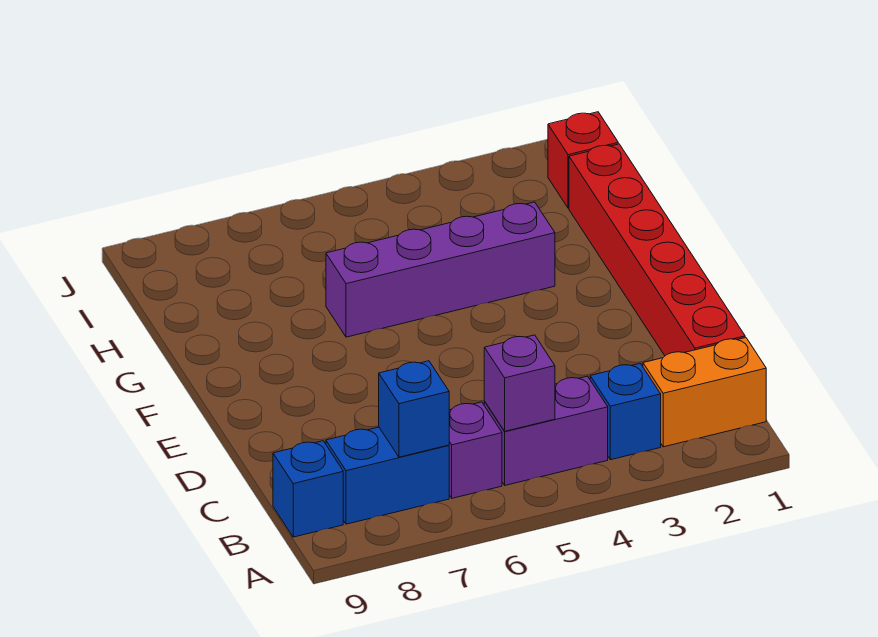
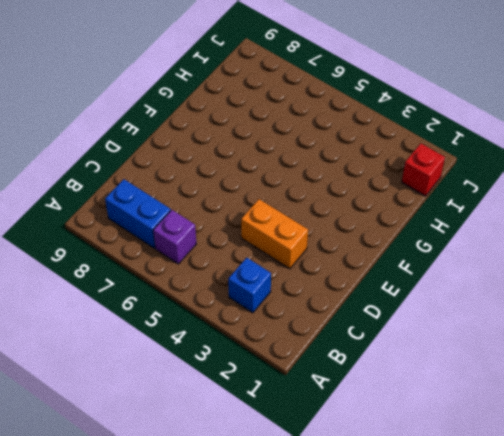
orange 1x2 brick [241,199,308,269] -> orange 1x2 brick moved to [643,338,766,447]
none -> purple 1x2 brick [484,376,608,485]
none -> blue 1x1 brick [273,441,343,537]

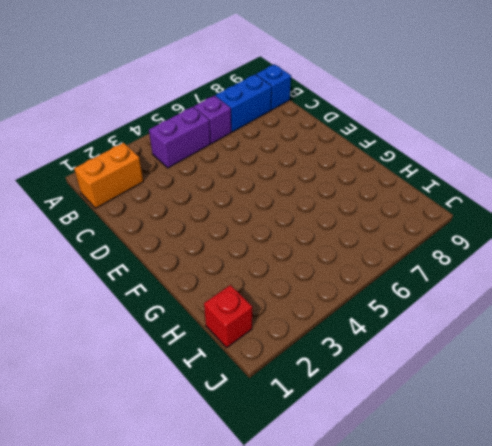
none -> blue 1x1 brick [590,363,661,460]
none -> red 1x6 brick [569,144,745,356]

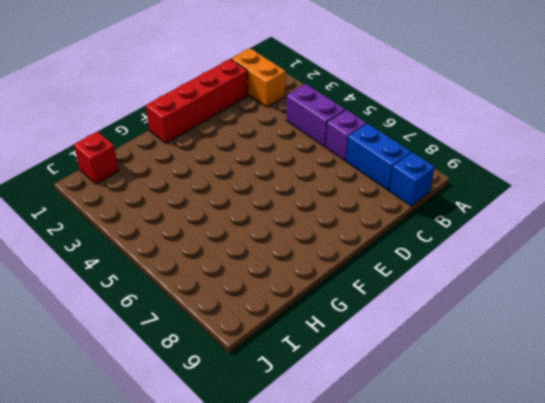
red 1x4 brick [146,59,248,143] -> red 1x6 brick [569,144,745,356]
none -> blue 1x1 brick [590,363,661,460]
none -> purple 1x4 brick [326,202,555,337]

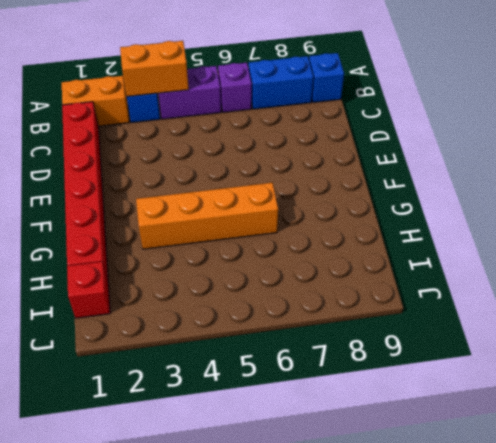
orange 1x2 brick [120,41,189,97] -> none
orange 1x4 brick [136,183,278,249] -> purple 1x4 brick [326,202,555,337]
none -> purple 1x1 brick [484,335,555,431]
none -> blue 1x1 brick [379,361,449,457]

